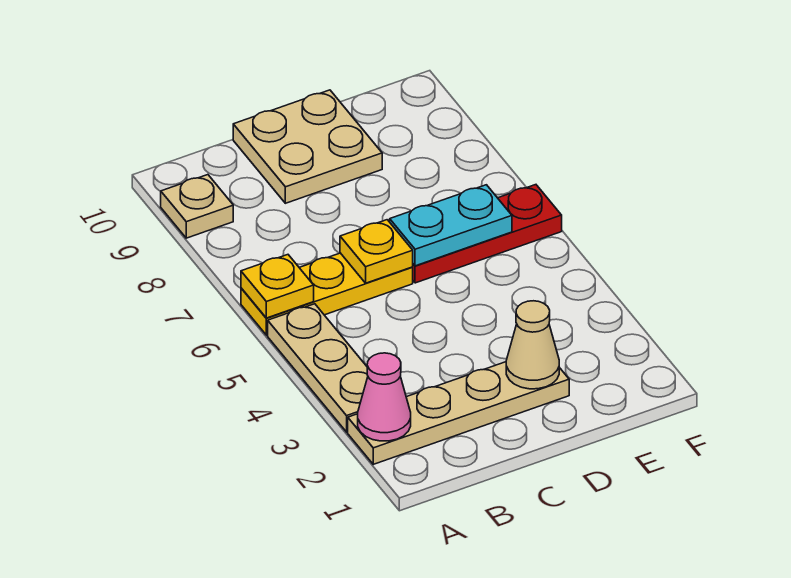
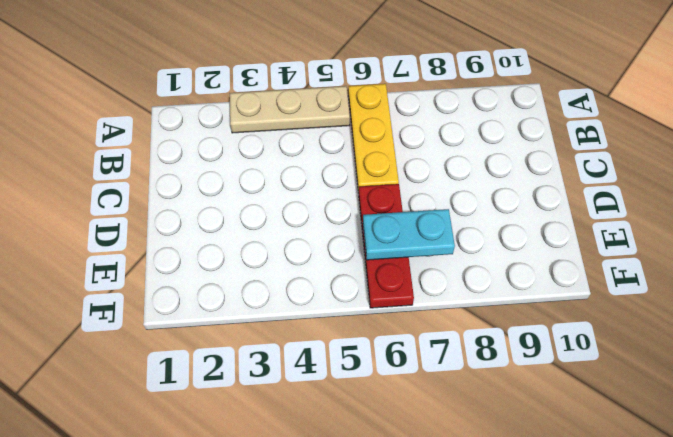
cyan 1x2 plate [363,209,455,260] -> cyan 1x2 plate turned to [390,185,512,266]
none -> tan 1x4 plate [348,362,569,464]
none -> tan 1x1 plate [161,175,233,238]

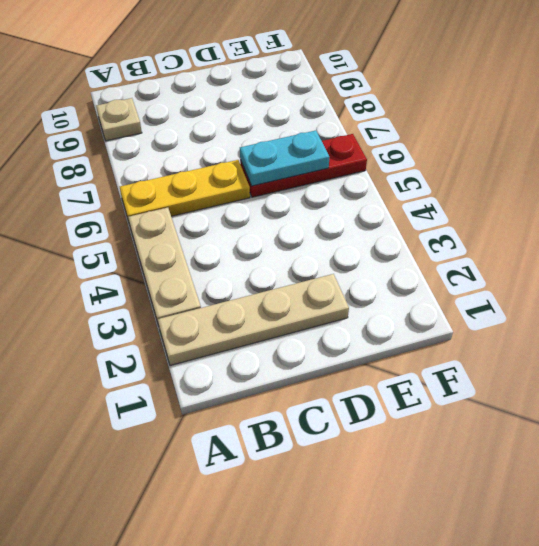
none -> tan 2x2 plate [233,90,382,203]
none -> pink 1x1 cone [358,353,411,441]

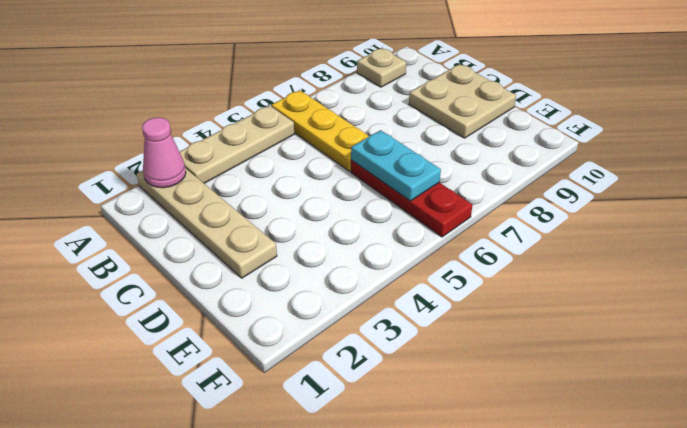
none -> yellow 1x1 plate [241,255,314,318]
none -> yellow 1x1 plate [340,220,413,283]

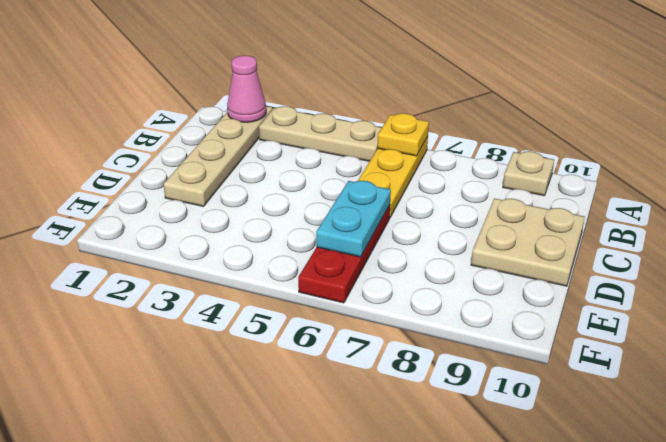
none -> yellow 1x1 plate [340,220,413,283]
none -> tan 1x1 cone [506,301,559,389]

